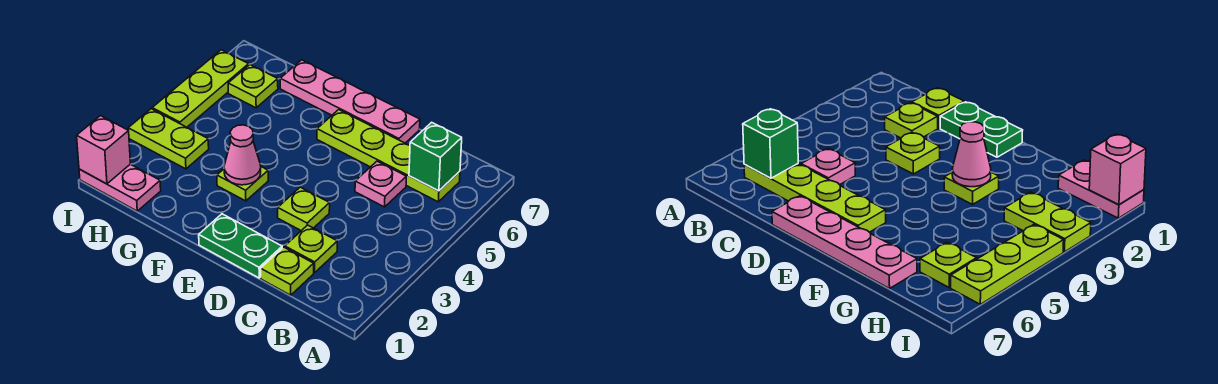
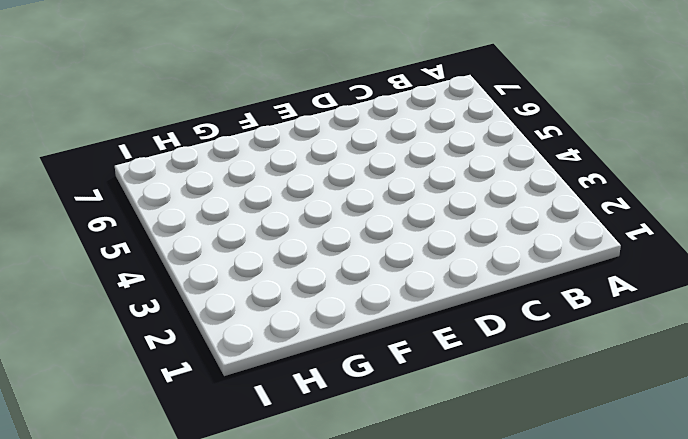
none -> lime 1x4 plate [317,110,460,202]
none -> lime 1x1 plate [261,247,314,295]
none -> lime 1x1 plate [285,225,337,273]

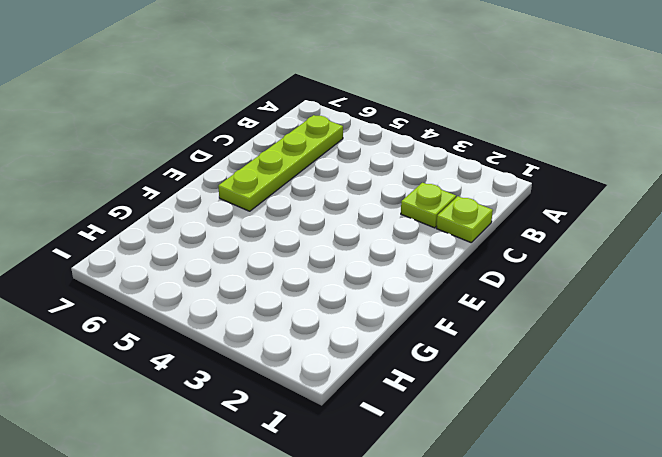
none -> pink 1x1 plate [355,161,406,207]
none -> green 1x2 plate [199,214,282,278]
none -> lime 1x1 plate [278,187,330,231]

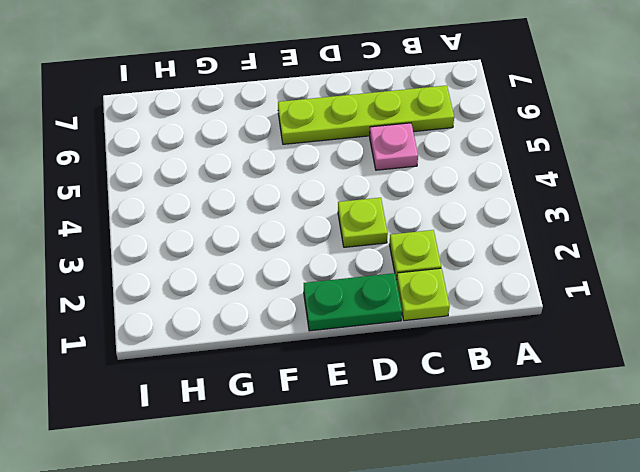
none -> pink 1x4 plate [280,60,420,143]
none -> lime 1x1 plate [217,167,268,201]
none -> pink 1x2 plate [79,164,161,211]

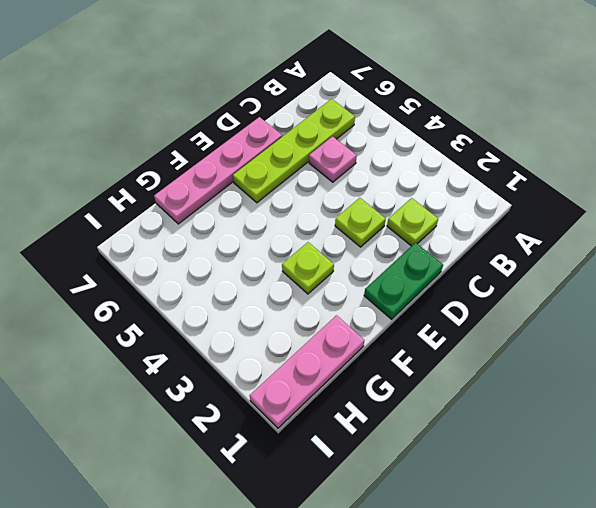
pink 1x3 plate [250,315,364,428] -> pink 1x2 plate [79,164,161,211]
none -> lime 1x1 plate [261,247,314,295]
none -> lime 1x2 plate [128,109,209,169]
none -> lime 1x1 plate [228,65,278,108]

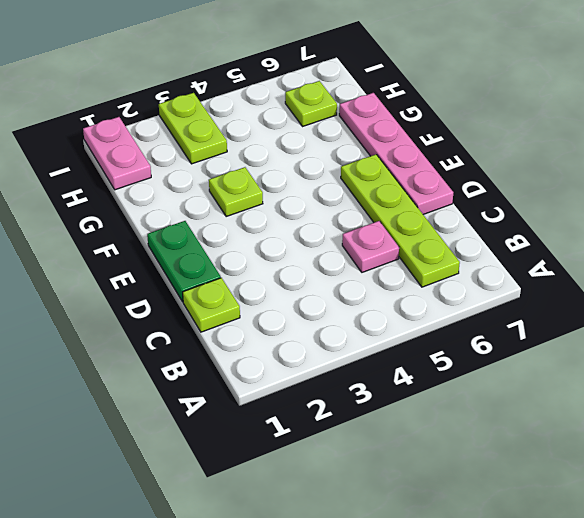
none -> lime 1x1 plate [285,225,337,273]
none -> lime 1x1 plate [278,187,330,231]
none -> lime 1x3 plate [152,50,249,127]

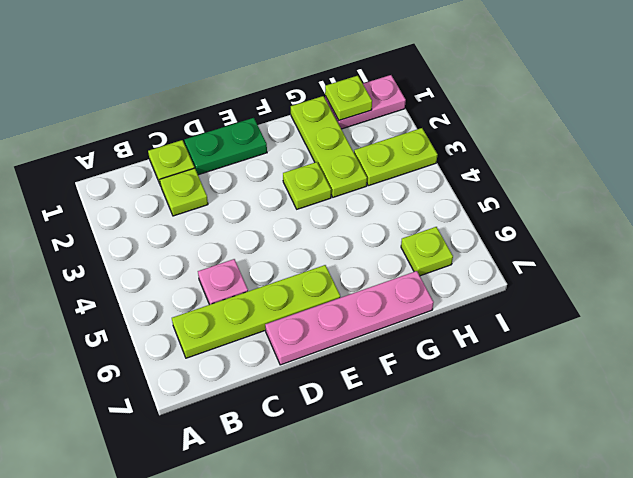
lime 1x3 plate [291,96,367,197] -> lime 1x3 plate moved to [152,50,249,127]
lime 1x1 plate [325,76,372,120] -> lime 1x1 plate moved to [278,187,330,231]
none -> green 1x1 brick [409,122,462,191]
none -> pink 1x1 cone [224,125,261,185]
none -> pink 1x1 brick [77,116,130,184]

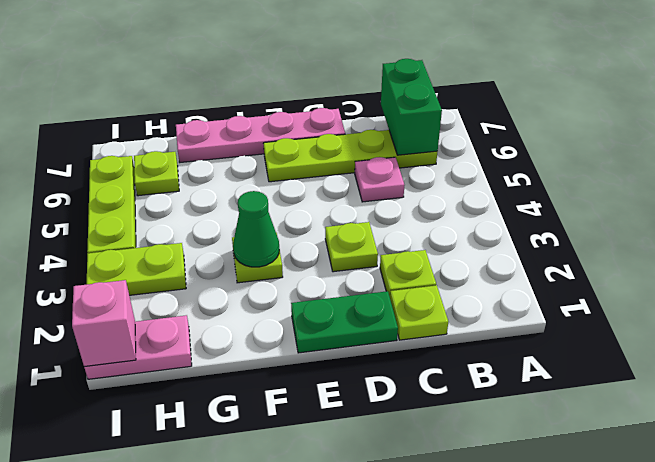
green 1x2 brick [381,59,442,155] -> green 1x1 brick [409,122,462,191]
green 1x1 cone [233,191,279,267] -> pink 1x1 cone [224,125,261,185]

